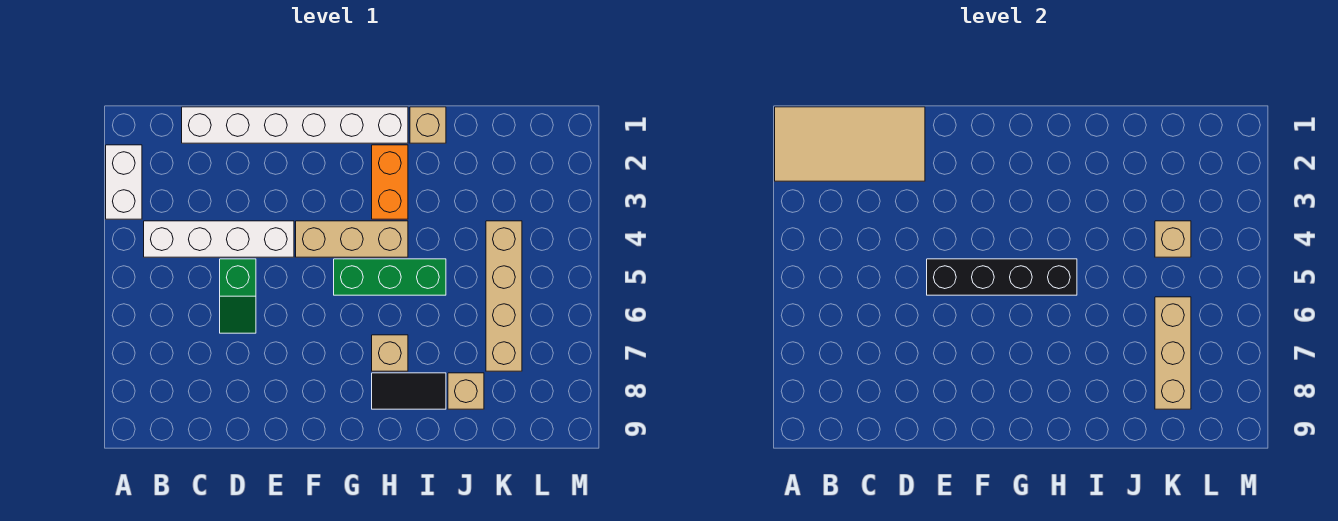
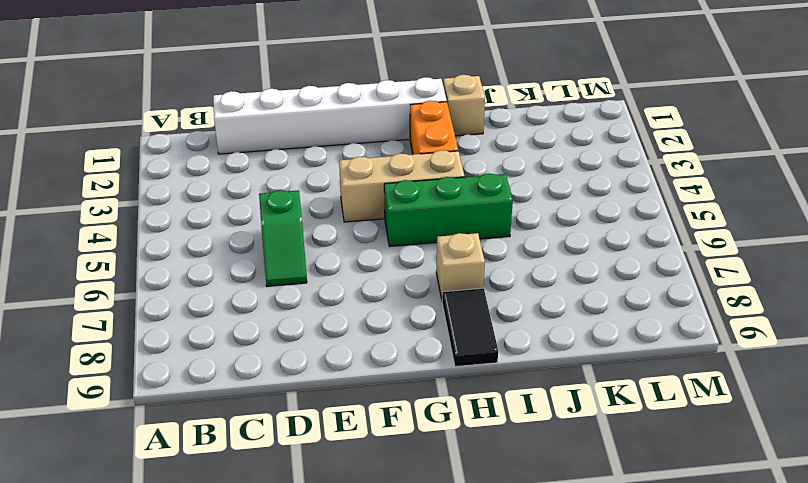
black 1x2 tile [442,288,498,367] -> black 1x2 tile turned to [372,373,446,409]
none -> white 1x2 brick [106,145,142,219]
none -> white 1x4 brick [144,221,294,257]
none -> tan 1x1 brick [448,373,484,409]

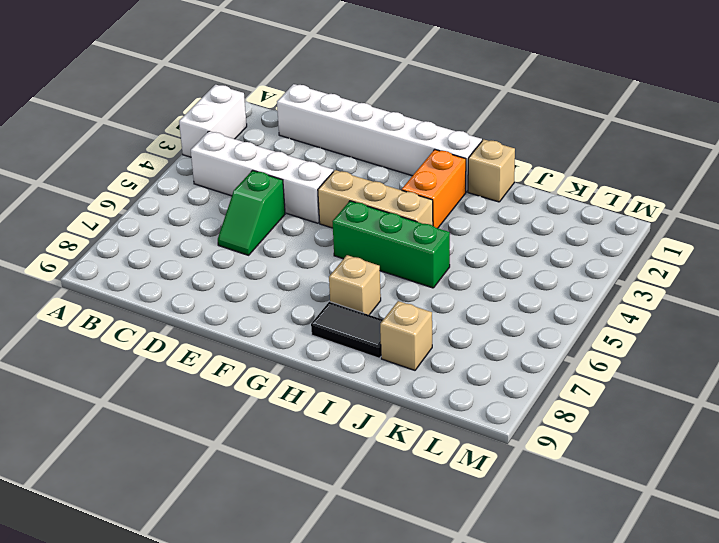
none -> tan 1x4 brick [486,221,522,371]
none -> tan 2x4 tile [775,107,925,181]
none -> black 1x4 brick [927,259,1077,295]

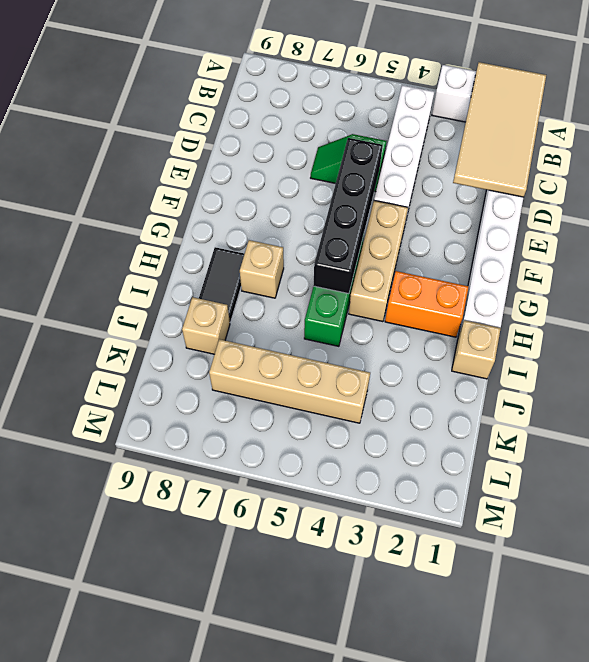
none -> tan 1x1 brick [1155,221,1191,257]
none -> tan 1x3 brick [1155,297,1191,409]

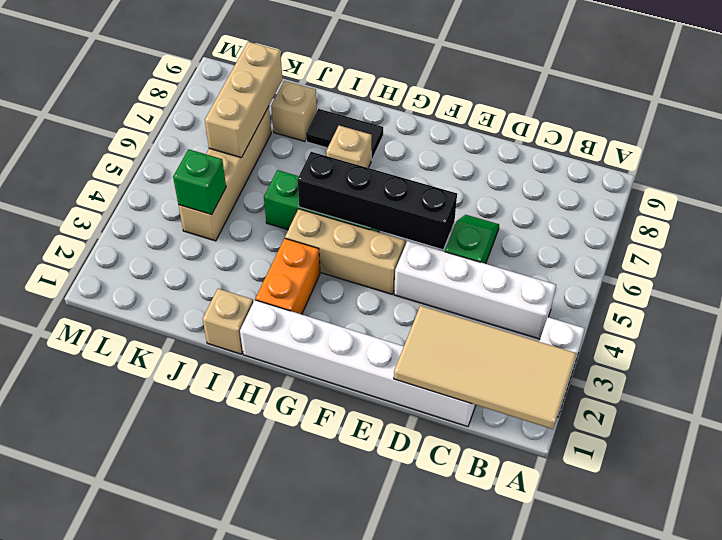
green 1x1 brick [173,149,226,214] -> tan 1x1 brick [1155,221,1191,257]

